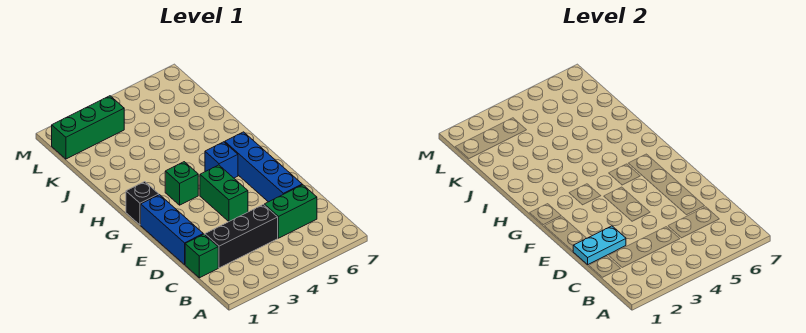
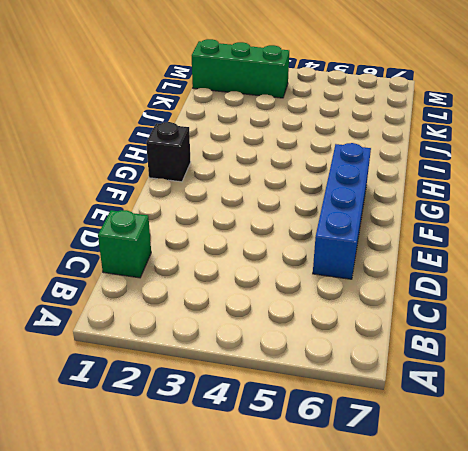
none -> black 1x3 brick [205,205,278,268]
none -> green 1x2 brick [264,185,317,238]

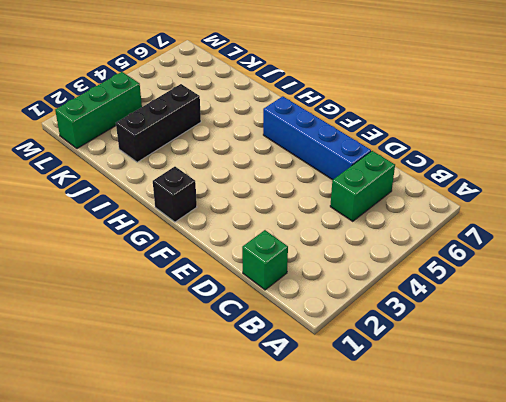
black 1x3 brick [116,84,201,162] -> black 1x3 brick moved to [205,205,278,268]
none -> blue 1x3 brick [141,195,203,264]
none -> green 1x2 brick [200,165,248,221]

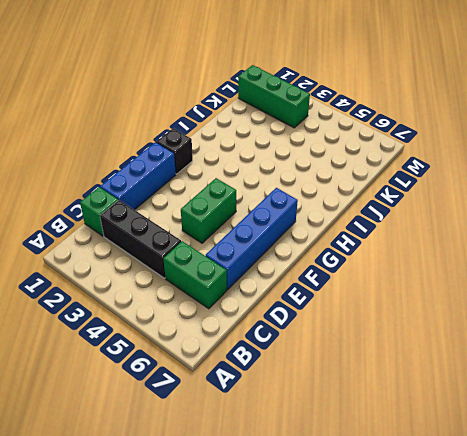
none -> green 1x1 brick [165,162,198,205]
none -> blue 1x1 brick [205,142,238,178]

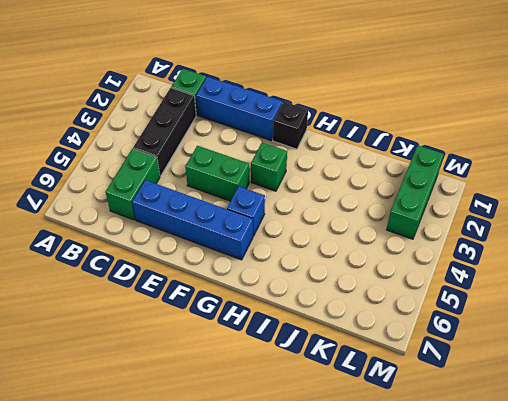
none -> cyan 1x2 plate [573,226,626,264]

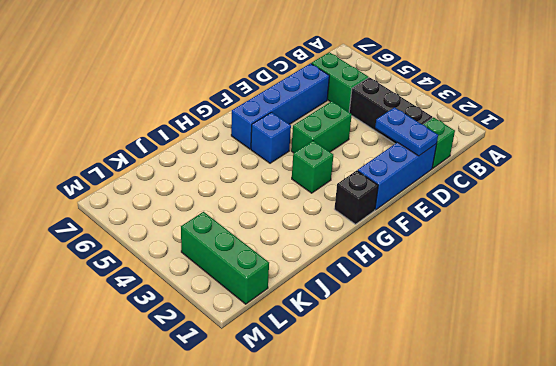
blue 1x2 plate [375,107,438,156] -> cyan 1x2 plate [573,226,626,264]

